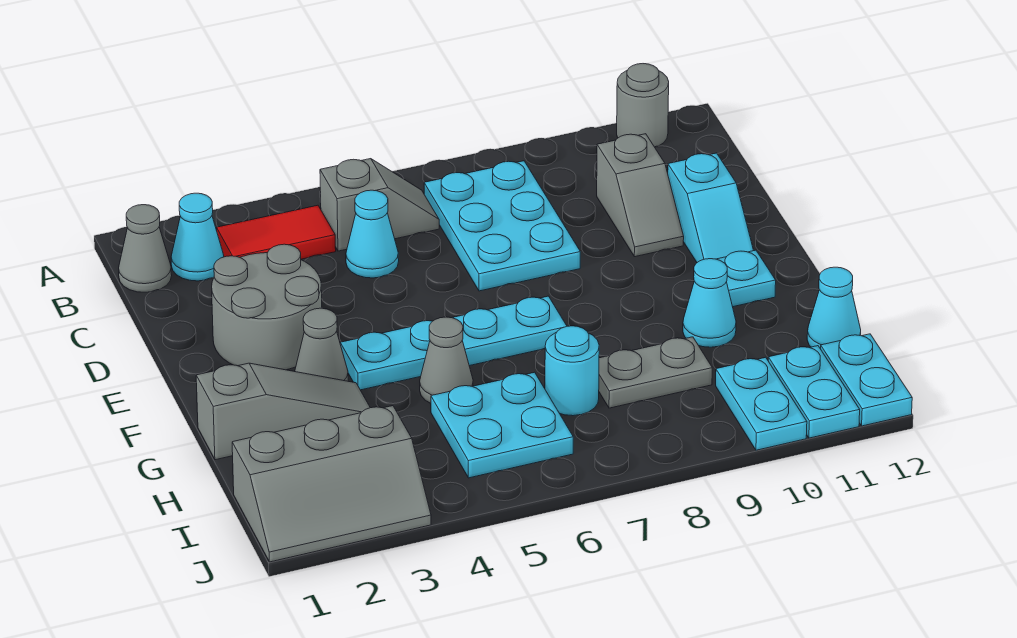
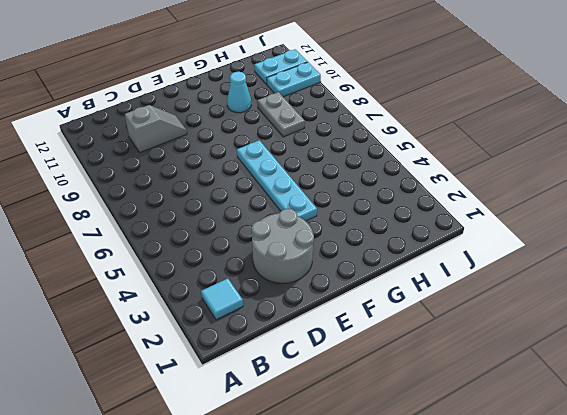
cyan 1x1 tile [201,279,243,320] -> cyan 1x1 cone [171,193,224,281]
none -> grey 1x1 round brick [617,64,669,147]
none -> grey 1x1 cone [119,205,172,292]
none -> red 1x2 tile [217,205,336,259]

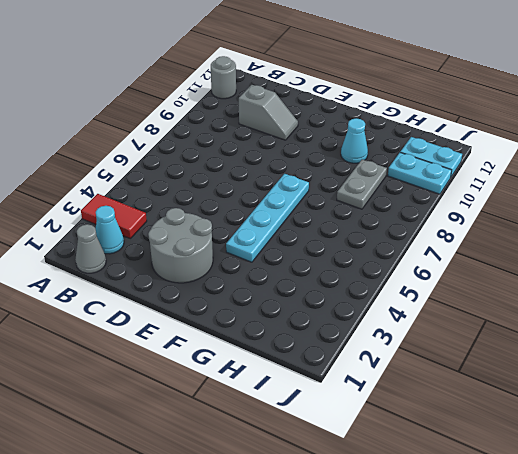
red 1x2 tile [81,194,147,238] -> red 1x2 tile turned to [217,205,336,259]
none -> grey 1x2 slope [320,159,439,251]
none -> cyan 2x3 plate [424,161,580,291]
none -> cyan 1x1 cone [346,190,399,278]

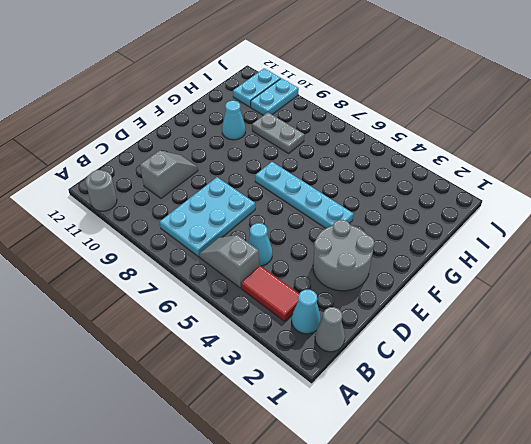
none -> cyan 1x2 slope [668,153,754,262]
none -> grey 1x1 cone [295,308,348,381]
none -> cyan 1x1 plate [717,250,776,307]

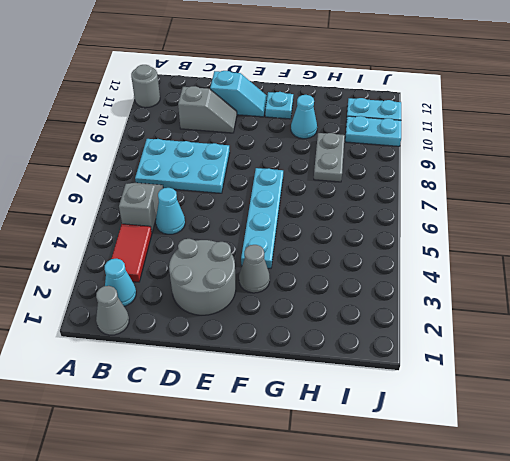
none -> grey 1x3 slope [196,363,370,460]
none -> grey 1x1 cone [420,317,473,403]
none -> cyan 2x2 plate [431,372,573,478]

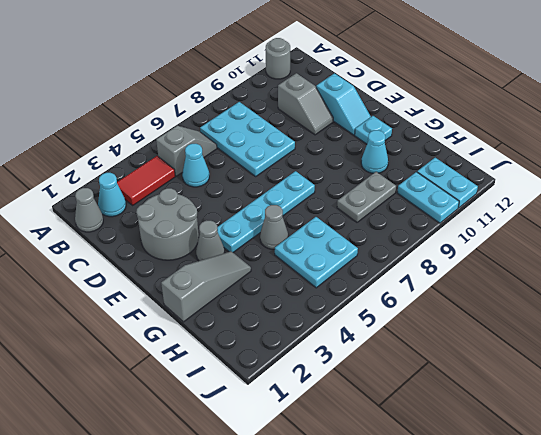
none -> cyan 1x1 round brick [545,326,599,416]
none -> cyan 1x1 cone [807,267,861,349]
none -> grey 2x3 slope [232,406,431,562]

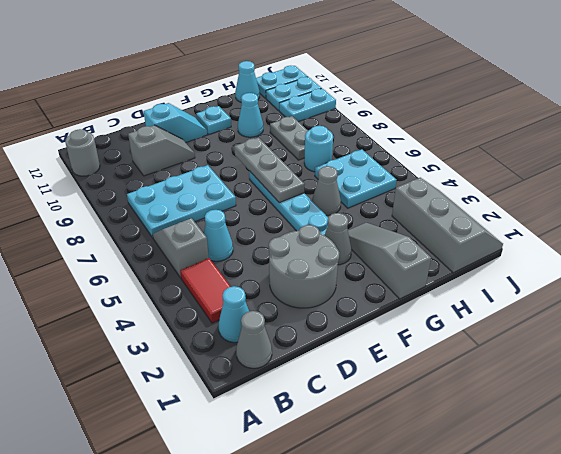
grey 1x3 plate [234,138,305,203] -> none

